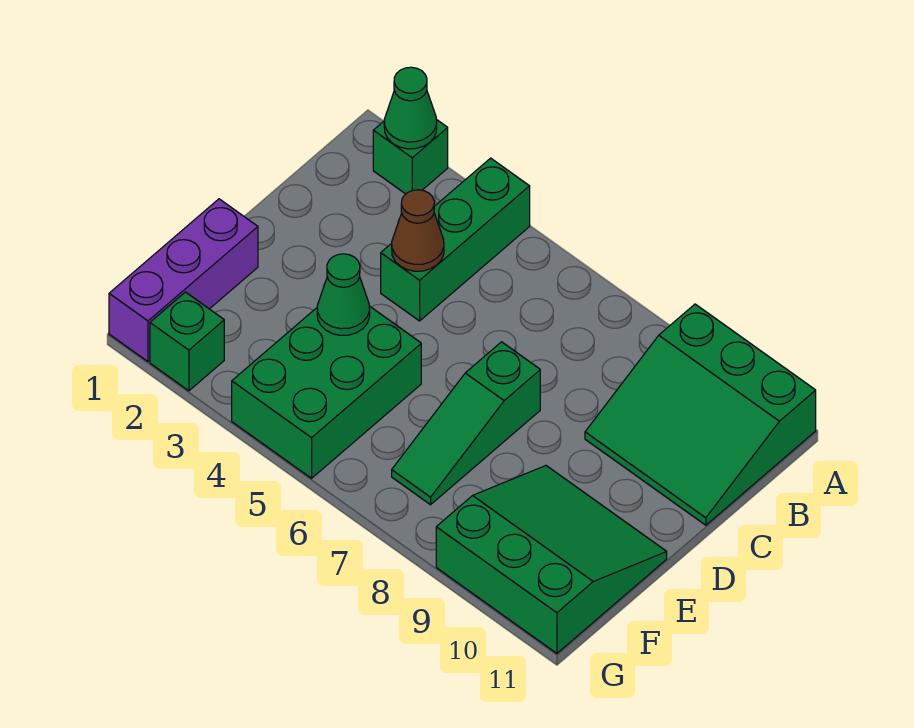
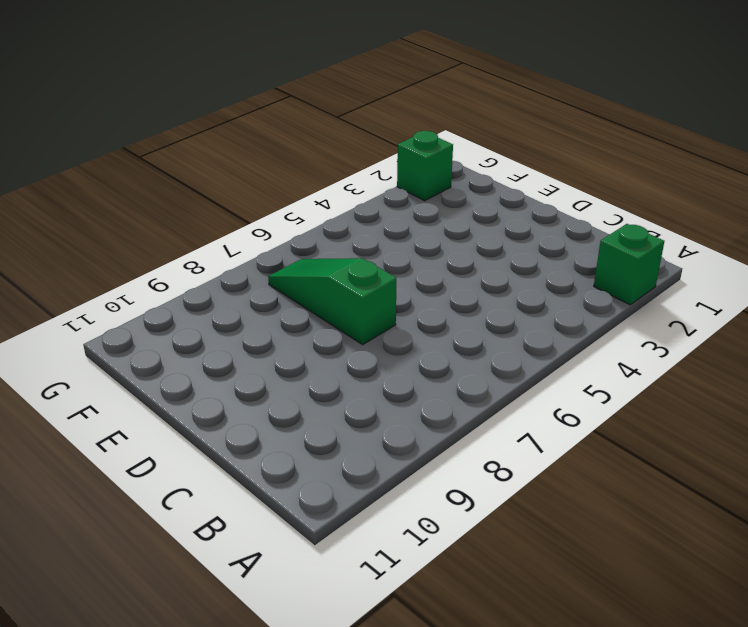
none -> green 1x3 brick [381,158,530,321]
none -> green 3x3 slope [585,304,816,525]

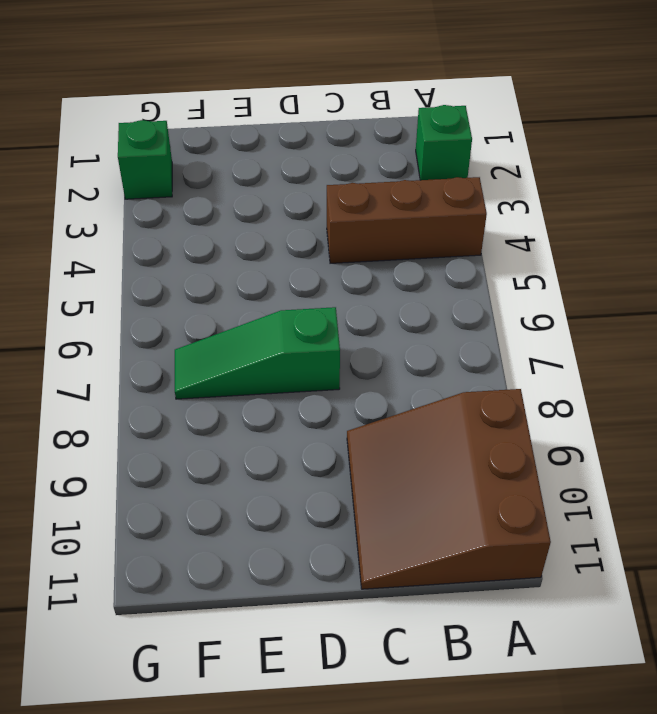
brown 1x3 brick [327,177,487,263] -> green 1x3 brick [381,158,530,321]
brown 3x3 slope [347,389,551,589] -> green 3x3 slope [585,304,816,525]
none -> purple 1x3 brick [109,199,258,361]
none -> green 2x3 brick [232,306,421,478]

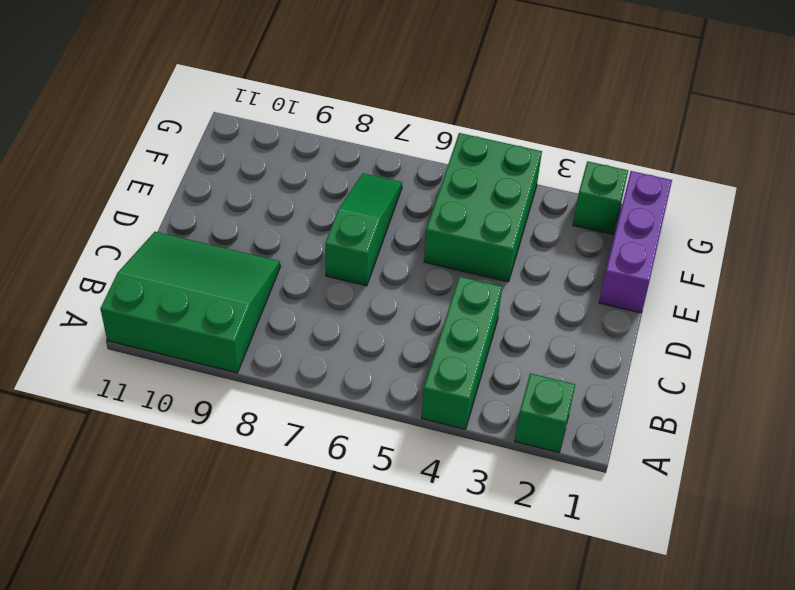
none -> green 3x3 slope [436,466,667,653]
none -> green 1x1 cone [384,67,437,149]

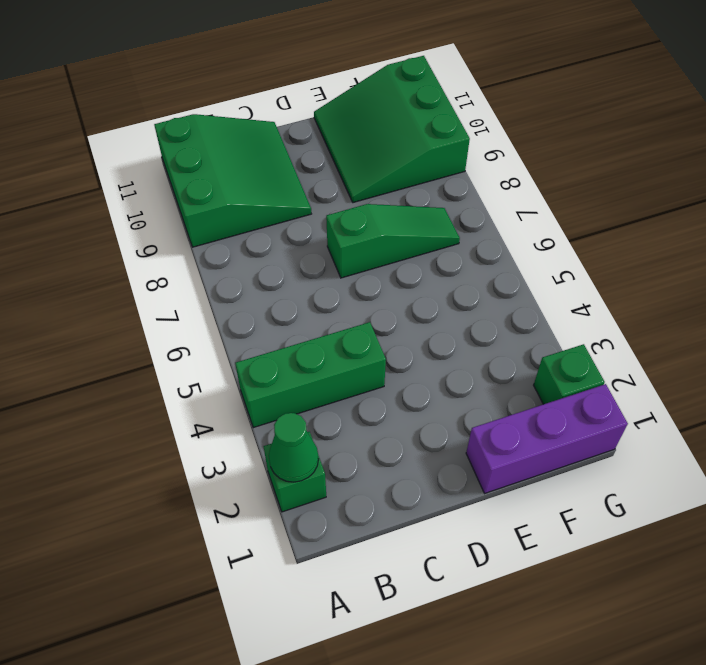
none -> green 2x3 brick [232,306,421,478]
none -> brown 1x1 cone [392,190,444,271]

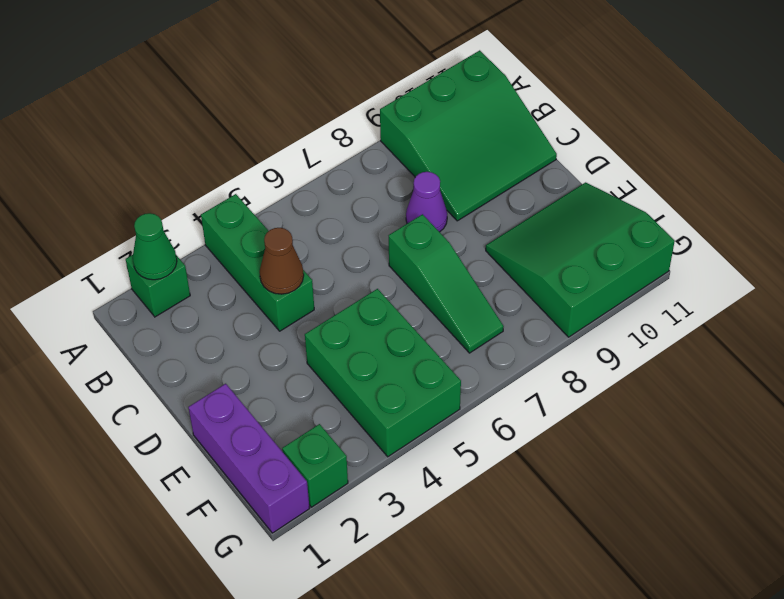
purple 1x1 cone [406,172,447,232] -> none
none -> green 1x1 cone [317,254,370,335]

